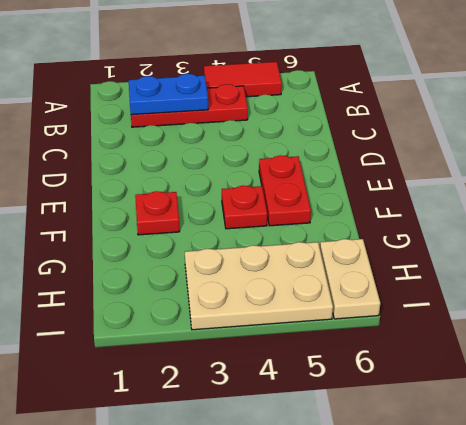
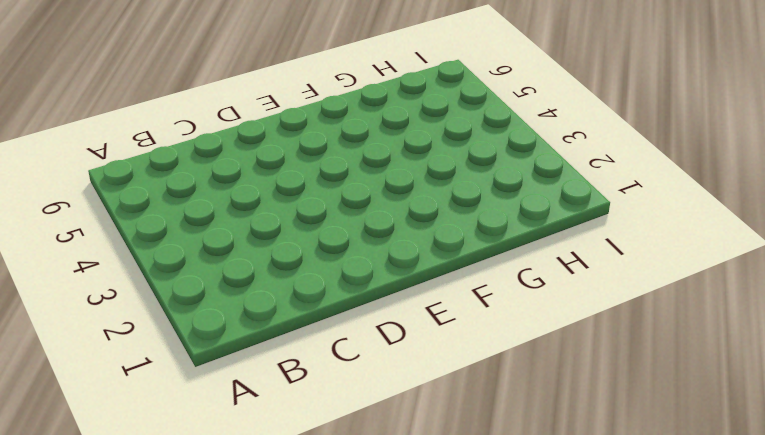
none -> red 1x2 tile [204,62,282,97]
none -> red 1x3 plate [131,84,248,127]

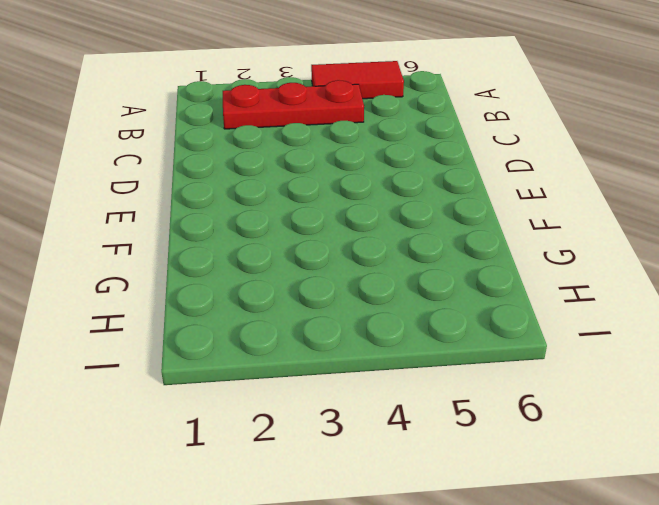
none -> red 1x2 plate [259,155,311,226]
none -> red 1x1 plate [135,191,180,235]

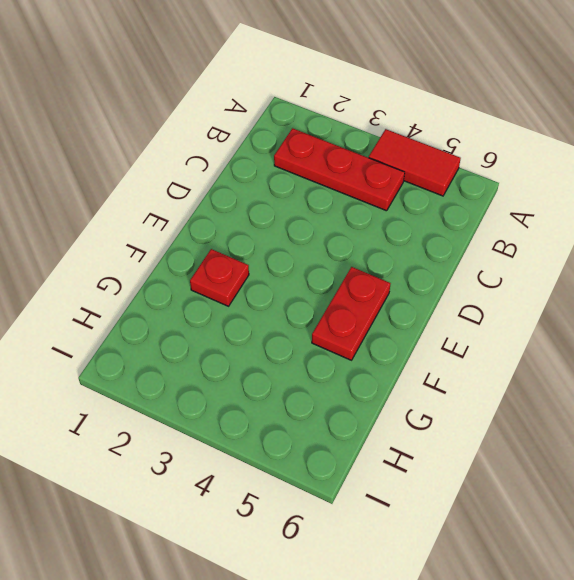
none -> red 1x1 plate [222,186,267,229]
none -> tan 2x3 plate [185,242,333,330]

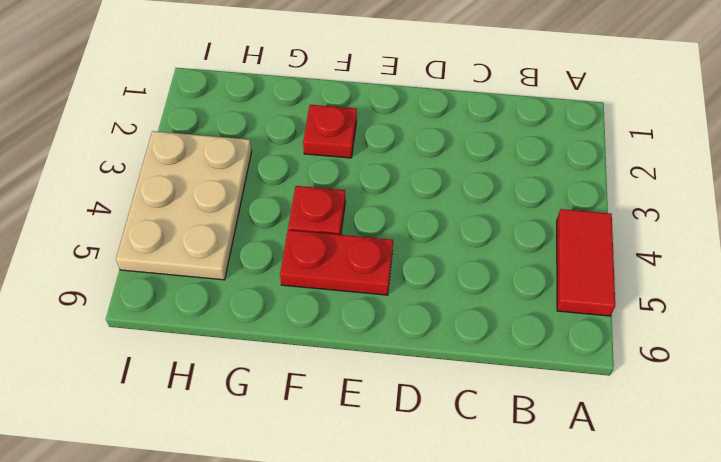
none -> red 1x3 plate [131,84,248,127]
none -> tan 1x2 plate [320,239,380,319]

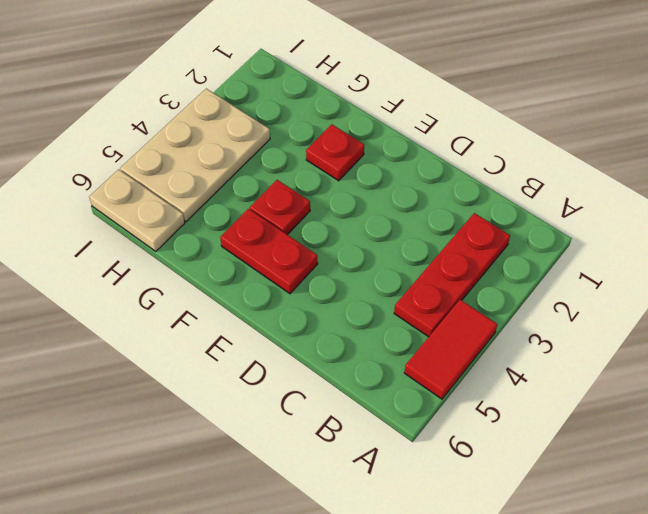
none -> blue 1x2 plate [129,74,208,115]

